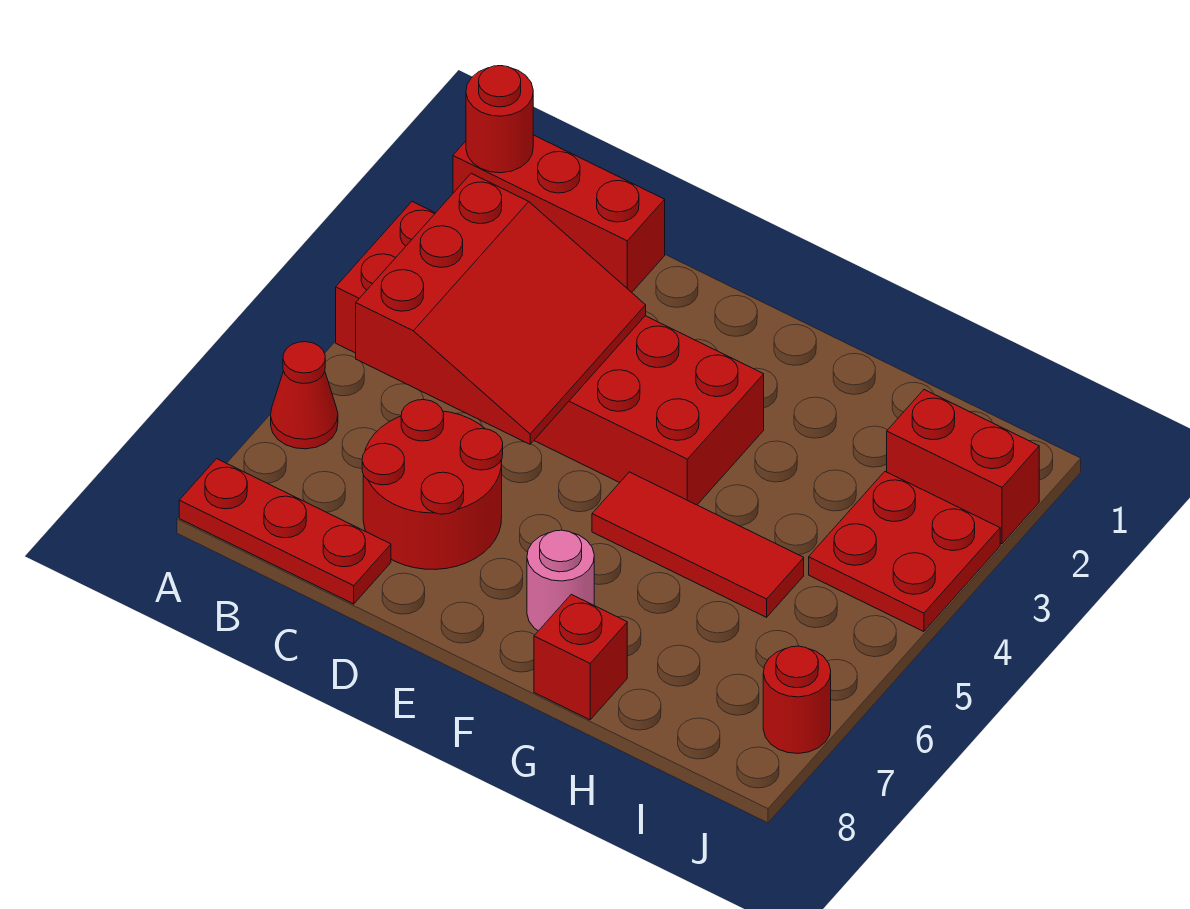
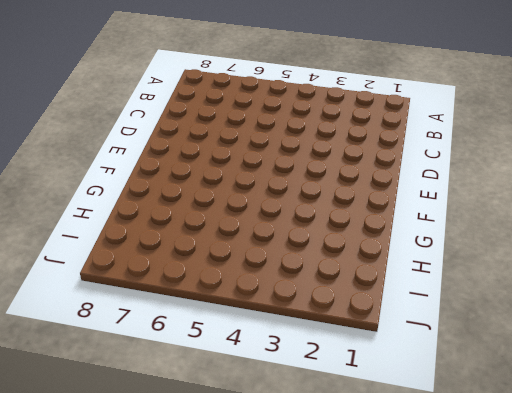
none -> red 1x3 brick [453,135,665,292]
none -> red 2x6 brick [336,202,764,505]
none -> red 1x1 cone [271,342,338,449]

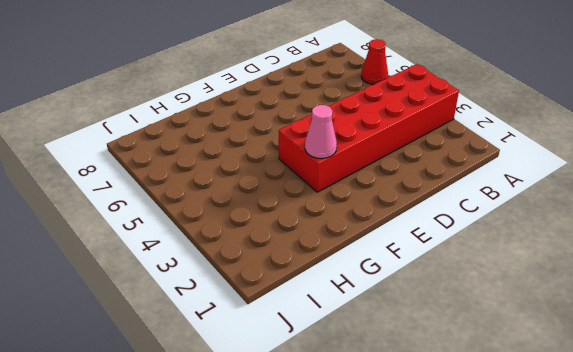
pink 1x1 cone [305,105,337,159] -> none
none -> red 1x3 brick [453,135,665,292]
none -> red 1x3 plate [179,459,391,604]
none -> red 2x2 round brick [362,399,503,570]

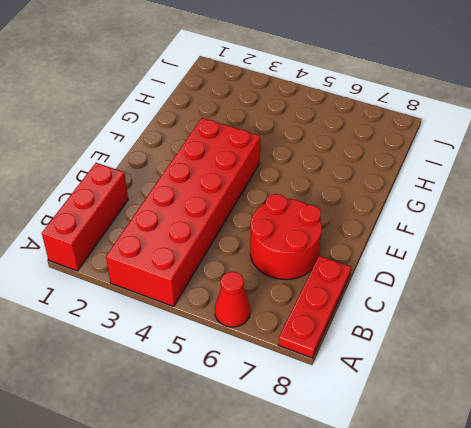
none -> red 1x3 tile [592,472,804,617]
none -> pink 1x1 round brick [527,530,594,631]
none -> red 1x1 brick [534,594,627,720]

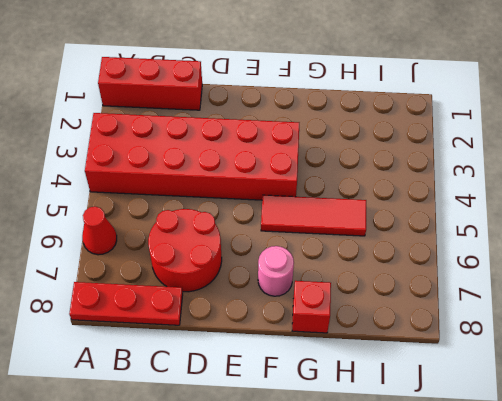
none -> red 1x2 brick [887,390,1039,544]
none -> red 2x2 plate [809,472,1000,632]
none -> red 1x1 round brick [763,646,831,753]

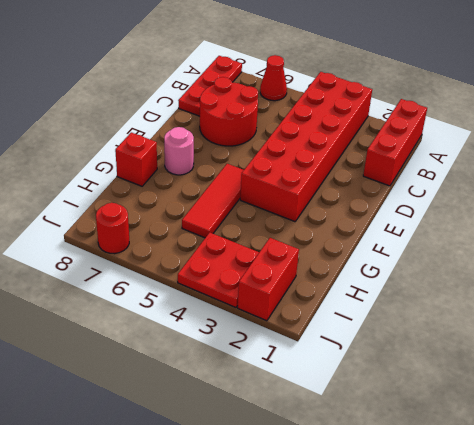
none -> red 1x1 round brick [466,66,533,173]
none -> red 3x3 slope [356,173,646,444]

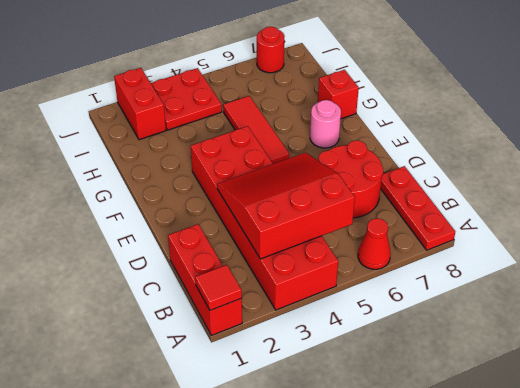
red 1x1 tile [195,265,242,310] -> red 1x1 round brick [466,66,533,173]

